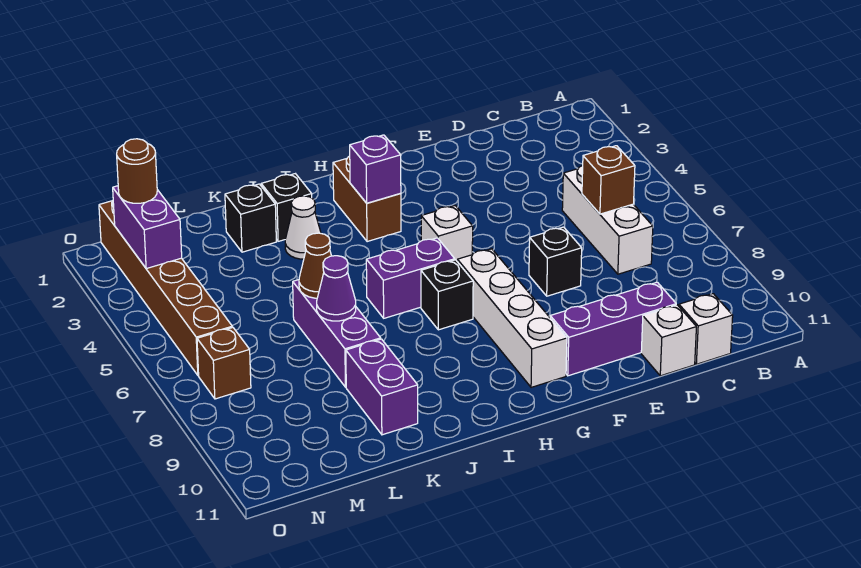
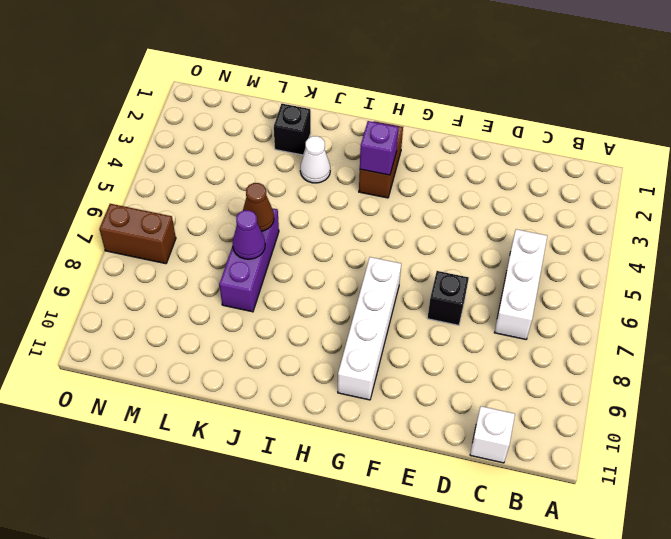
brown 1x2 brick [99,204,176,264] -> brown 1x1 brick [197,327,251,399]
none -> purple 1x3 brick [550,282,676,376]
none -> white 1x1 brick [641,305,696,376]
none -> white 1x1 brick [421,206,473,261]

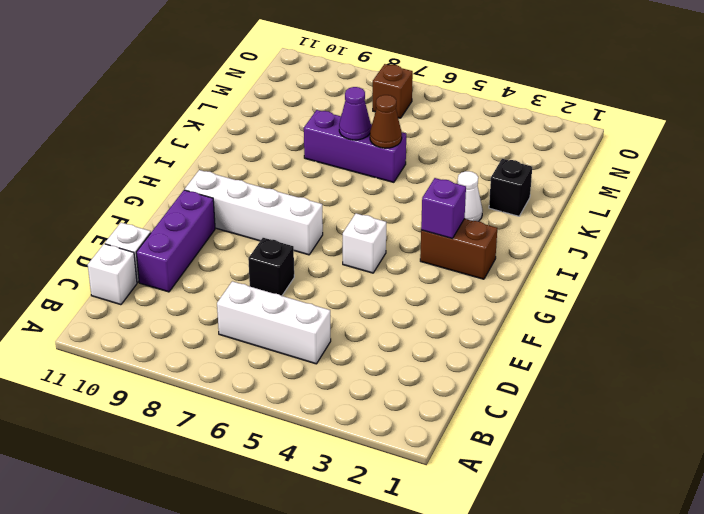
none -> purple 1x2 brick [366,238,455,318]
none -> black 1x1 brick [421,260,473,330]
none -> black 1x1 brick [261,174,312,241]

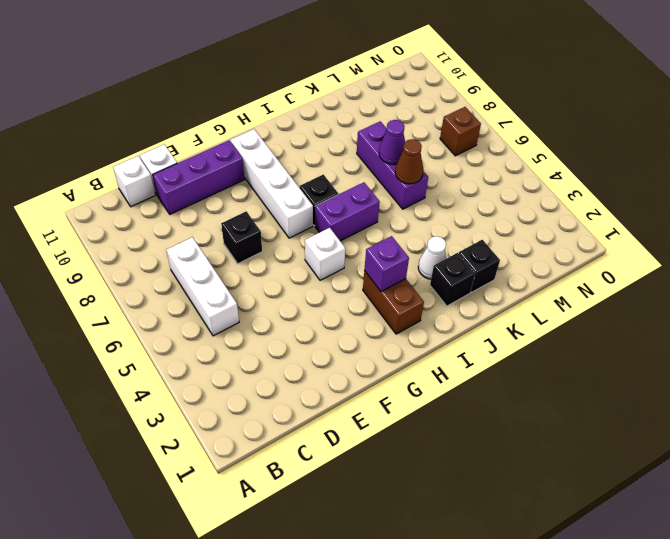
none -> purple 1x2 brick [346,339,418,435]
none -> brown 1x6 brick [99,201,232,375]
none -> brown 1x1 brick [582,146,635,214]

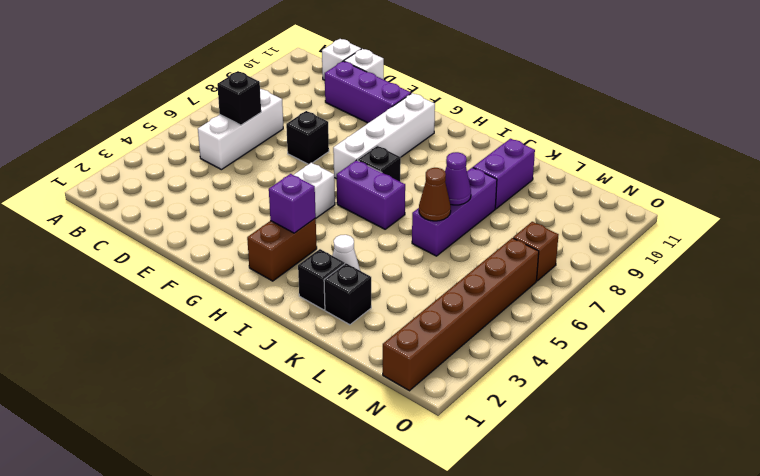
black 1x1 brick [217,71,261,125] -> brown 1x1 brick [582,146,635,214]
none -> purple 1x2 brick [113,186,182,268]
none -> brown 1x1 round brick [117,139,157,203]

